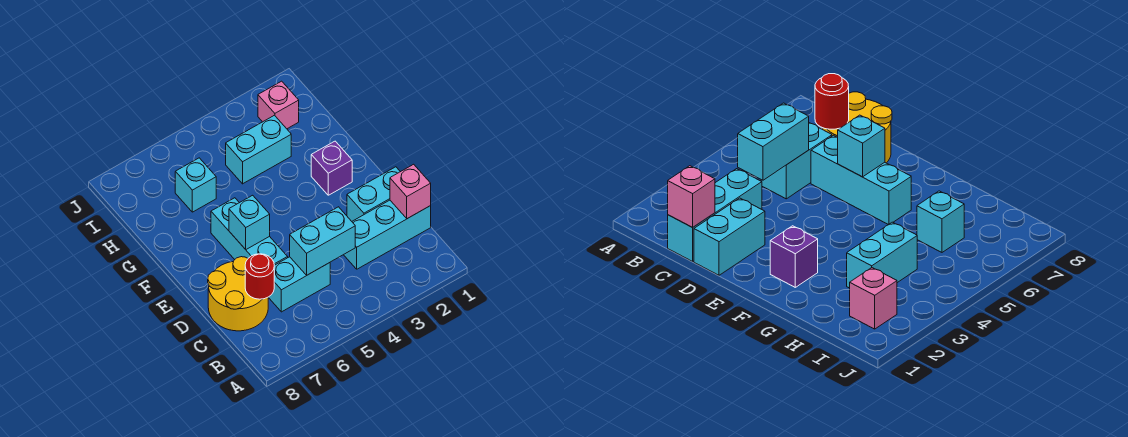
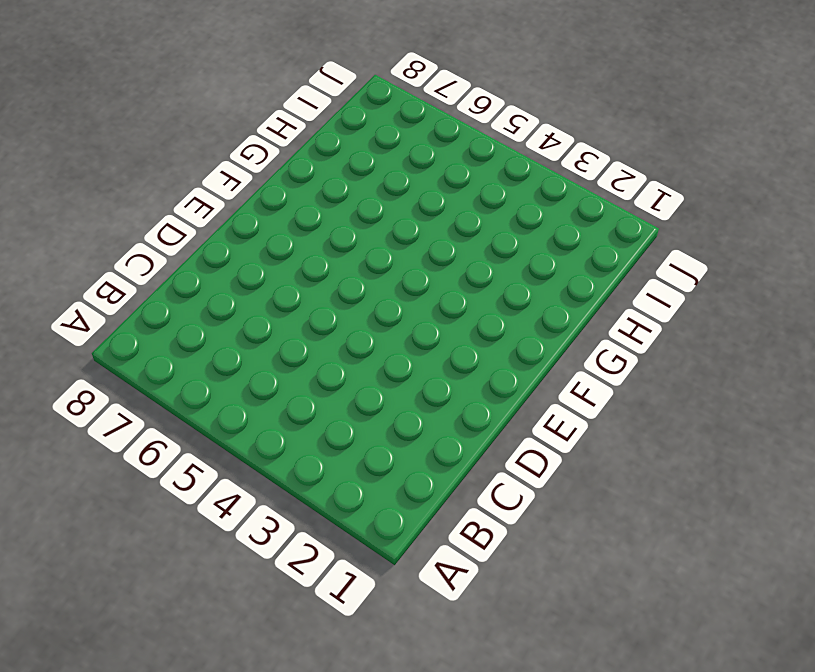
none -> cyan 1x3 brick [344,200,431,269]
none -> cyan 1x2 brick [268,257,330,312]
none -> yellow 2x2 round brick [208,257,268,331]

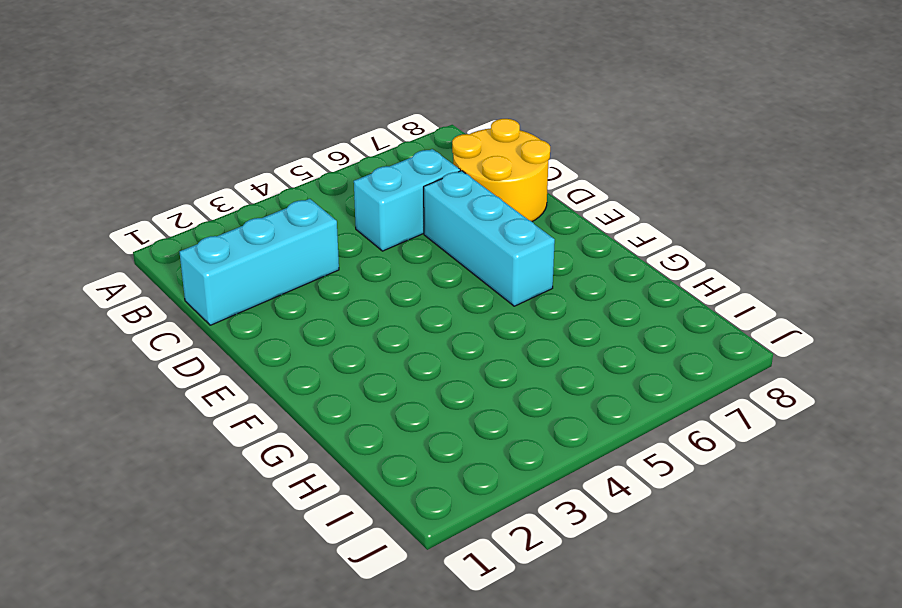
none -> cyan 1x2 brick [347,167,400,221]
none -> purple 1x1 brick [311,141,352,195]
none -> cyan 1x2 brick [226,115,291,184]

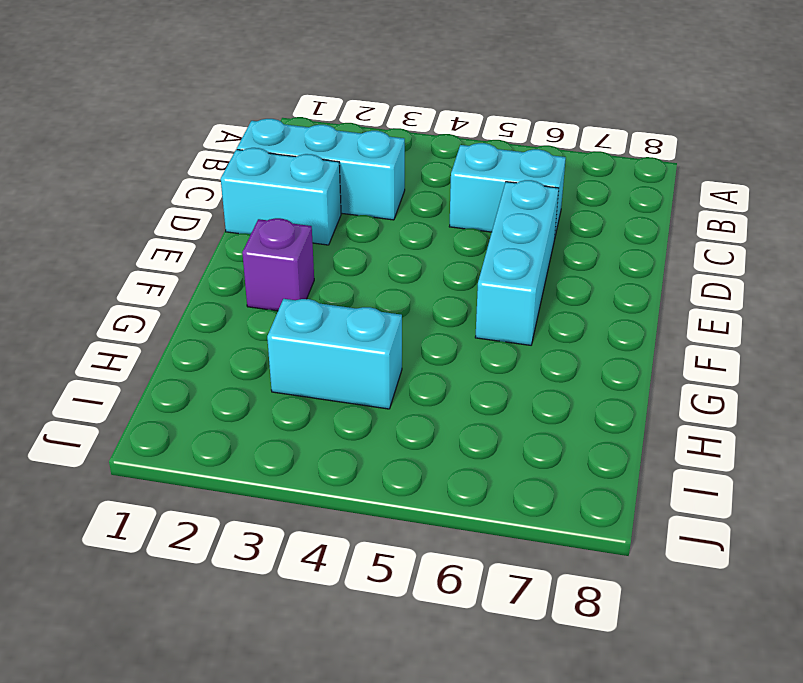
none -> yellow 2x2 round brick [208,257,268,331]
none -> cyan 1x1 brick [175,158,216,212]
none -> pink 1x1 brick [258,81,299,129]

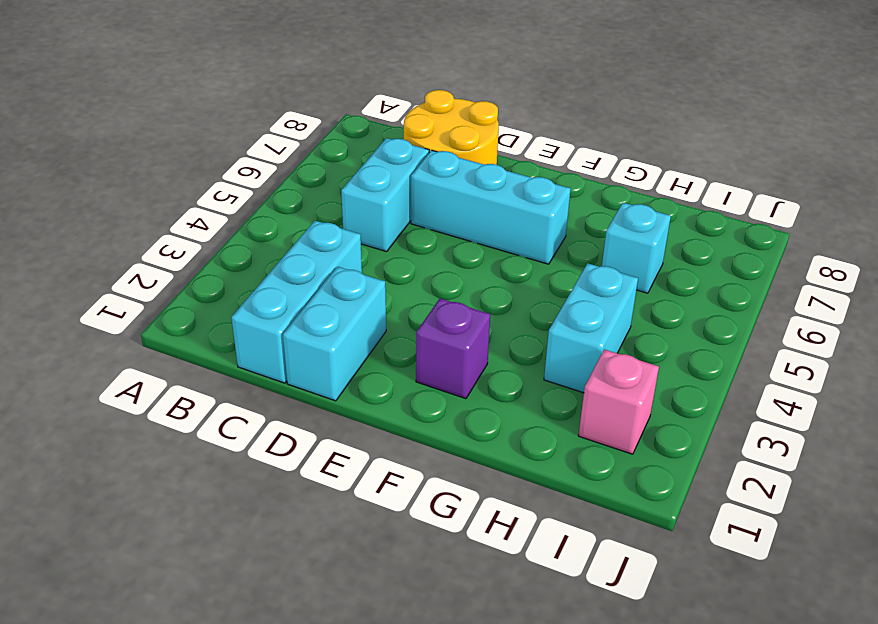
none -> pink 1x1 brick [390,164,431,219]
none -> cyan 1x2 brick [290,207,355,275]
none -> red 1x1 round brick [245,254,274,299]

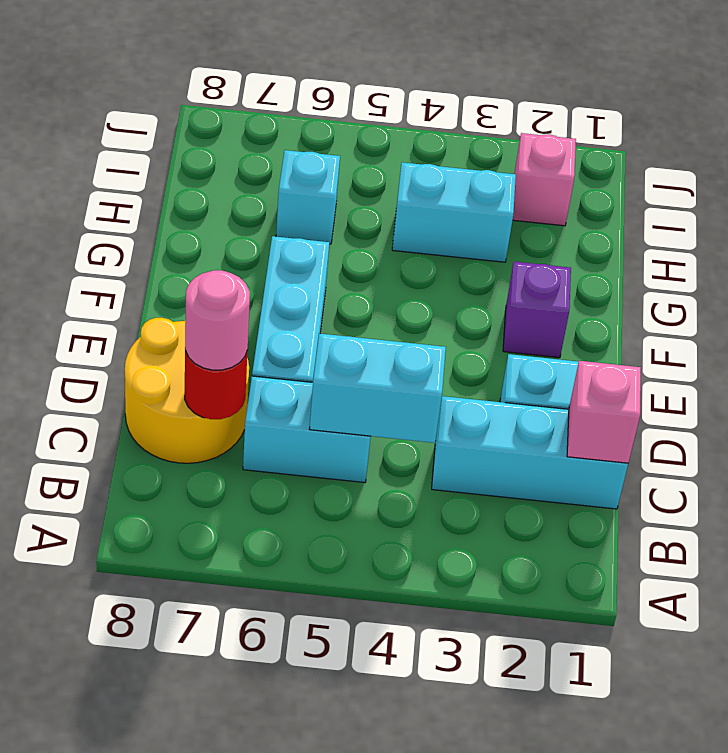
pink 1x1 round brick [185,270,250,370] -> none
none -> cyan 1x1 brick [229,195,270,249]

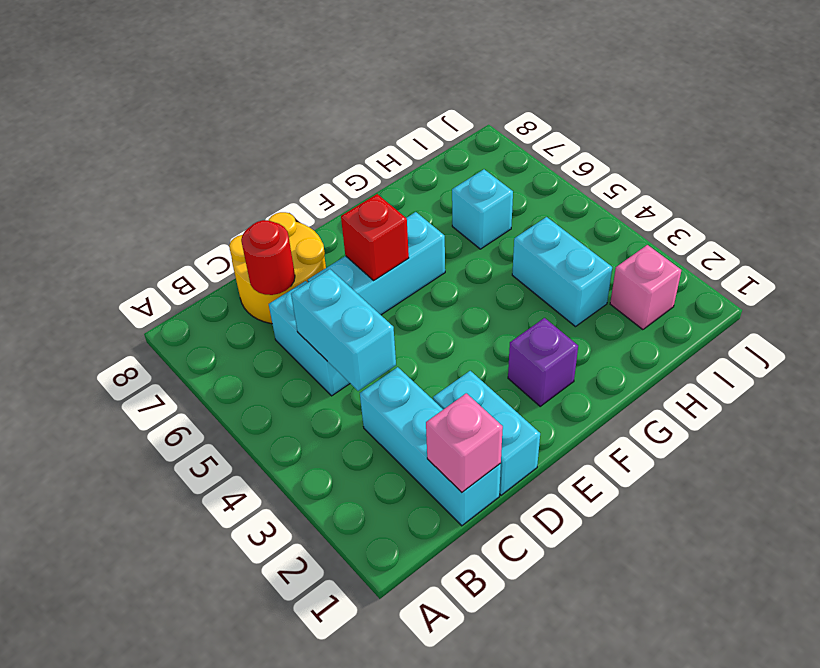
red 1x1 brick [341,194,409,280] -> cyan 1x1 brick [229,195,270,249]

